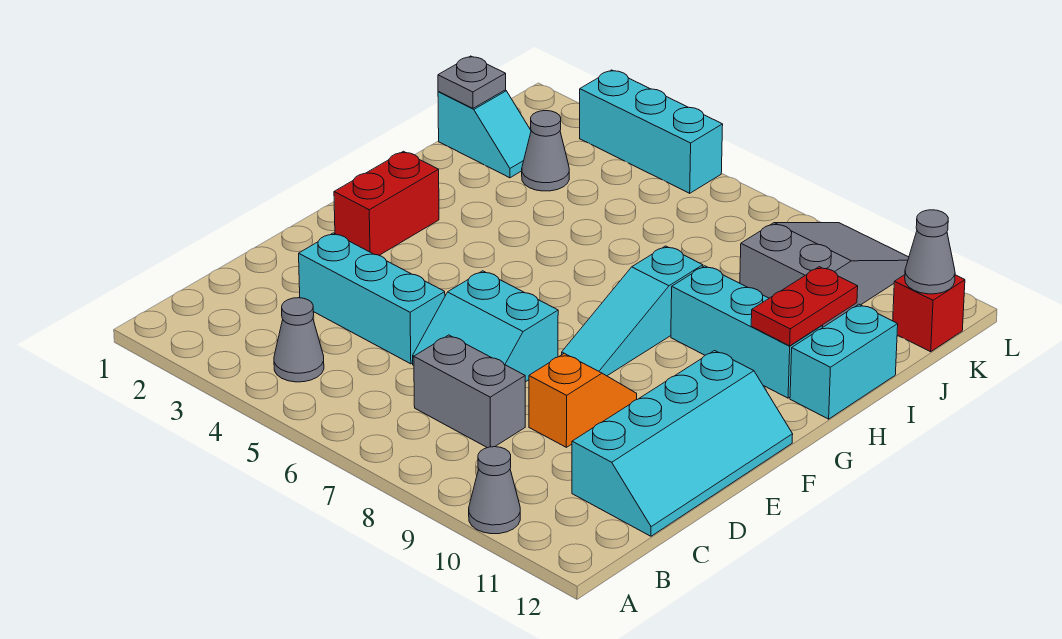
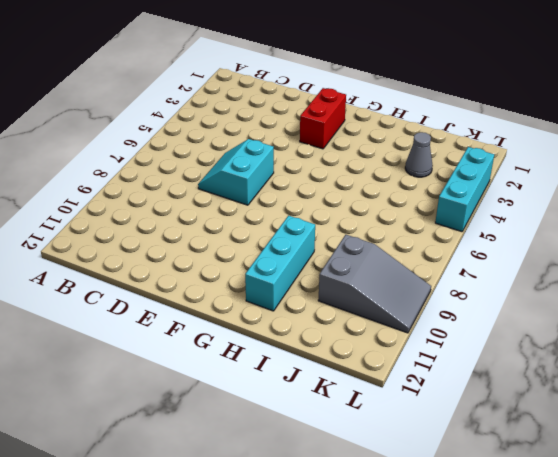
red 1x2 brick [300,88,346,149] -> red 1x2 brick turned to [334,151,439,255]
none -> grey 1x1 cone [469,447,520,534]
none -> grey 1x1 cone [274,298,324,382]
none -> grey 1x2 brick [414,335,525,448]

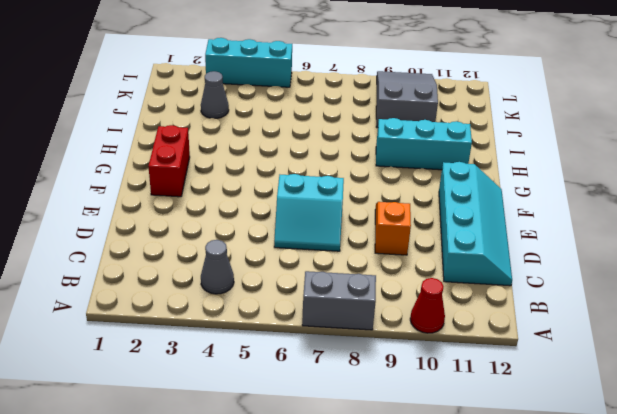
grey 1x2 brick [302,271,376,330] -> grey 1x2 brick moved to [414,335,525,448]
red 1x1 cone [410,278,445,333] -> grey 1x1 cone [469,447,520,534]
none -> cyan 1x3 brick [299,233,445,364]
none -> cyan 1x3 slope [562,246,703,376]
none -> cyan 1x2 brick [790,304,898,419]

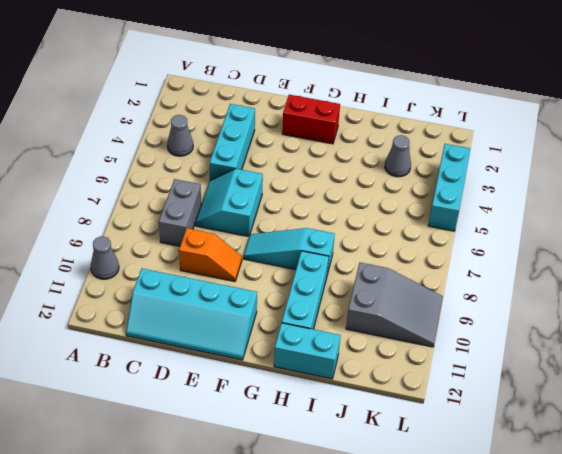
none -> cyan 1x2 slope [438,90,531,178]
none -> red 1x1 brick [893,275,965,352]
none -> red 1x2 plate [751,267,858,346]

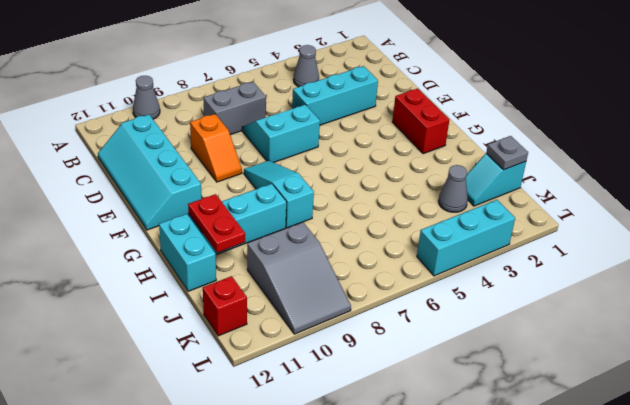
none -> grey 1x1 cone [905,210,955,294]

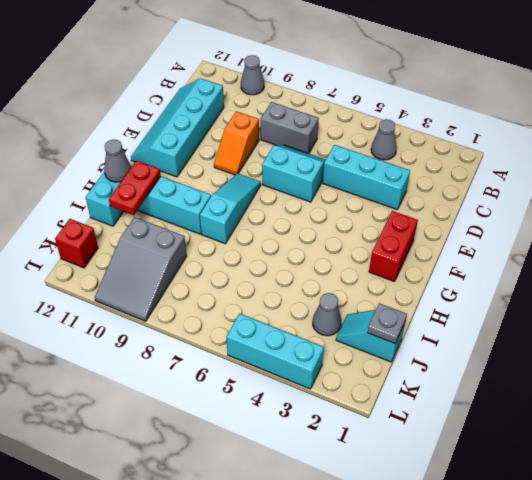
grey 1x1 cone [104,139,131,182] -> grey 1x1 cone moved to [905,210,955,294]

